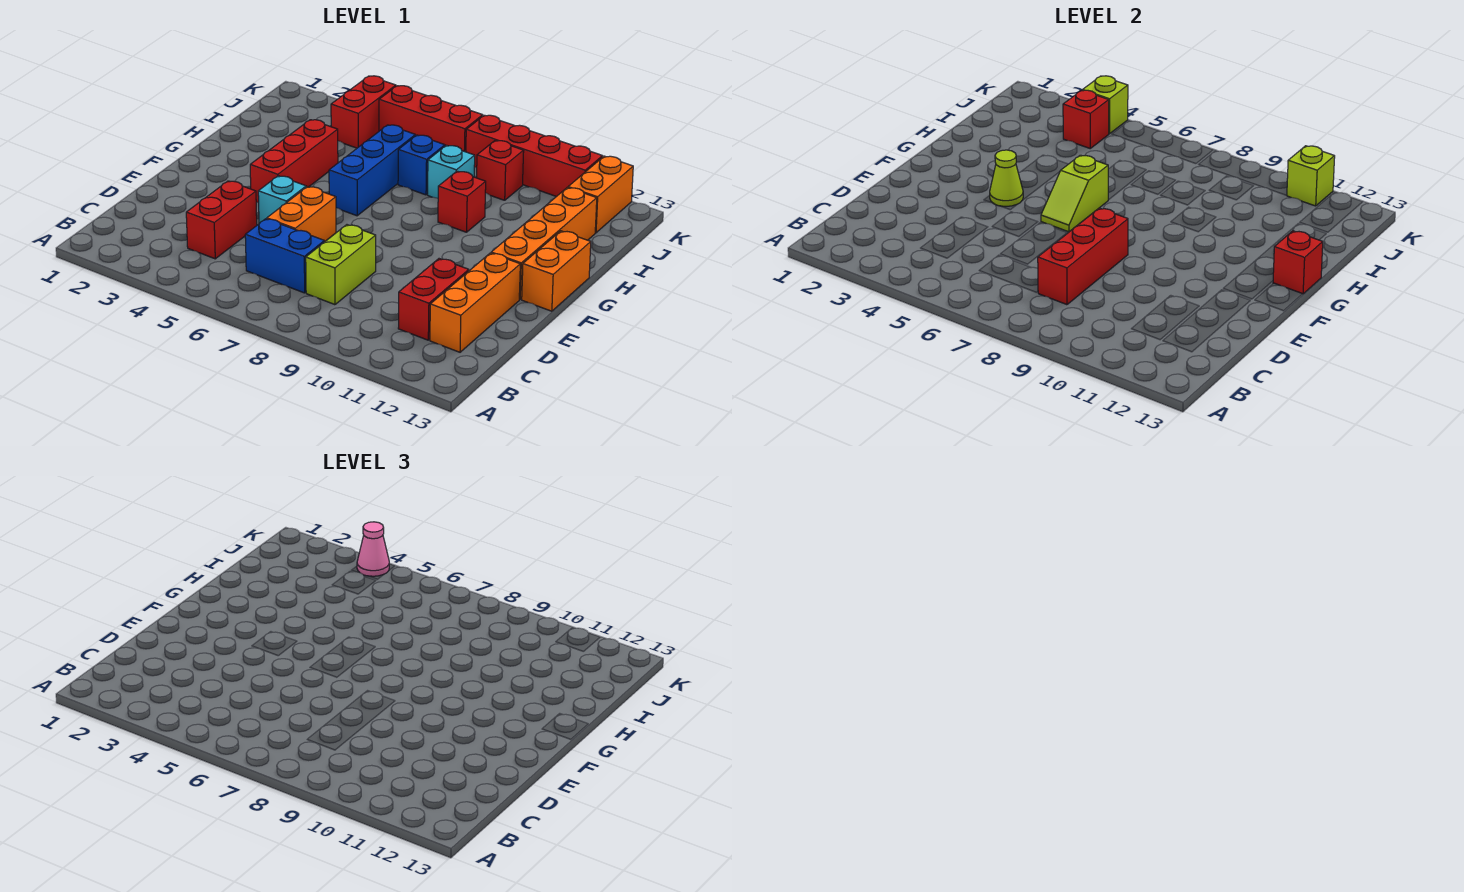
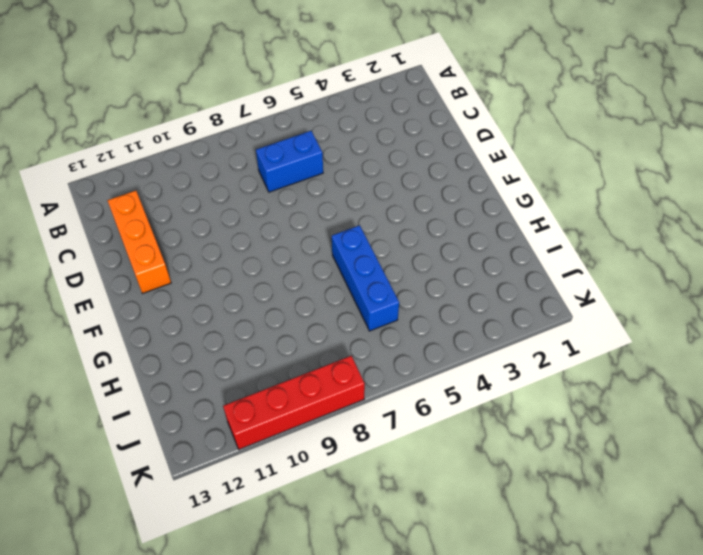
none -> red 1x2 brick [186,181,257,259]
none -> lime 1x2 brick [306,225,376,305]
none -> red 1x2 brick [398,259,469,340]

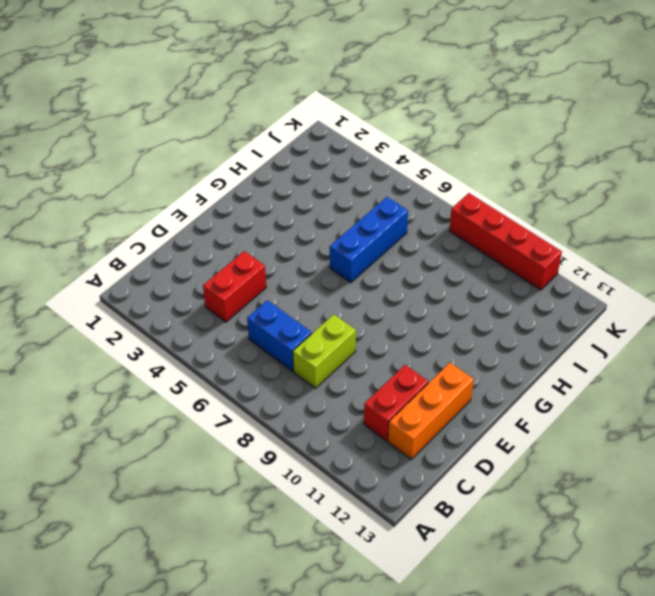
none -> orange 1x2 brick [267,187,336,242]
none -> cyan 1x1 brick [258,176,306,224]
none -> red 1x3 brick [250,120,338,202]

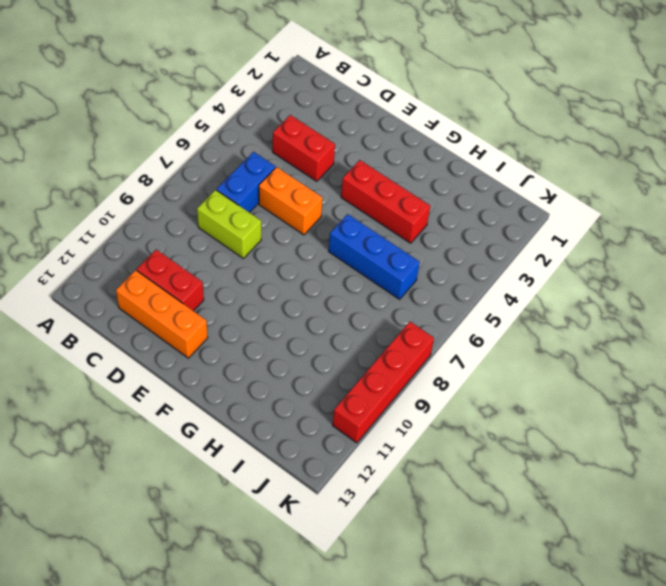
none -> cyan 1x1 brick [258,176,306,224]
none -> orange 1x4 brick [491,187,597,299]
none -> orange 1x2 brick [522,231,591,311]

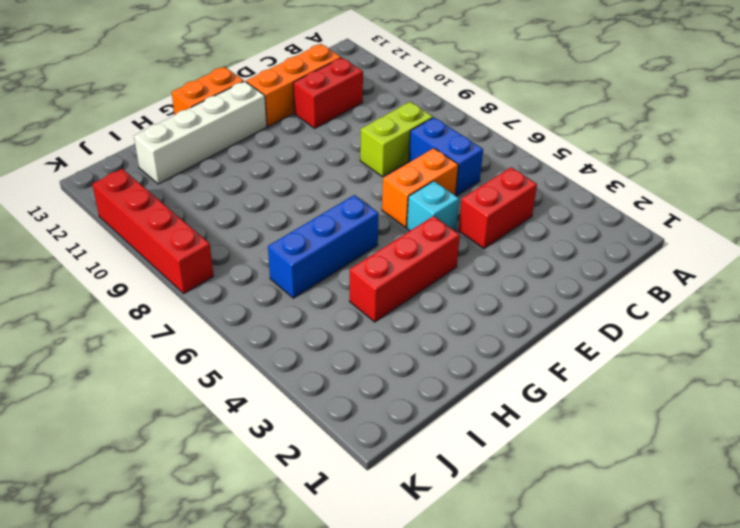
white 1x4 brick [134,81,267,184] -> orange 1x4 brick [491,187,597,299]
none -> red 1x1 brick [438,171,486,232]
none -> blue 1x1 brick [398,135,445,195]
none -> cyan 1x1 brick [428,145,475,198]

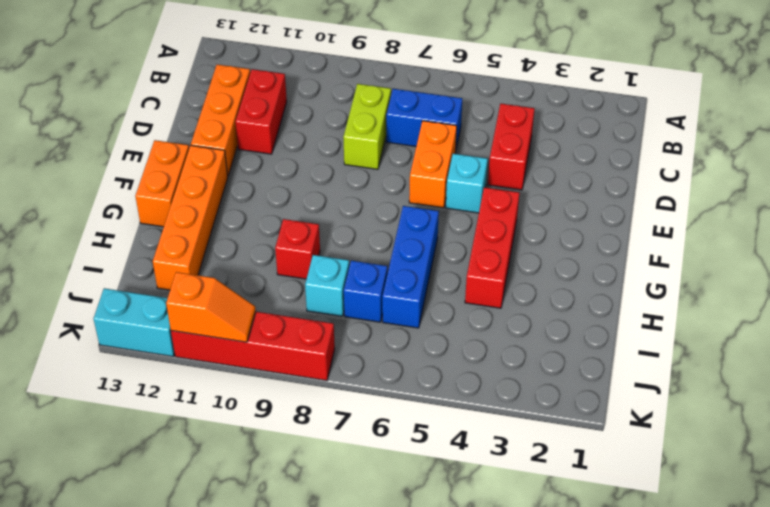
orange 1x2 slope [166,272,256,342] -> lime 1x1 brick [1287,146,1335,206]
cyan 1x2 brick [94,288,175,356] -> orange 1x2 brick [568,156,633,233]
none -> red 1x2 brick [331,76,396,148]
none -> red 1x1 brick [477,140,524,200]
none -> red 1x3 brick [379,86,483,152]

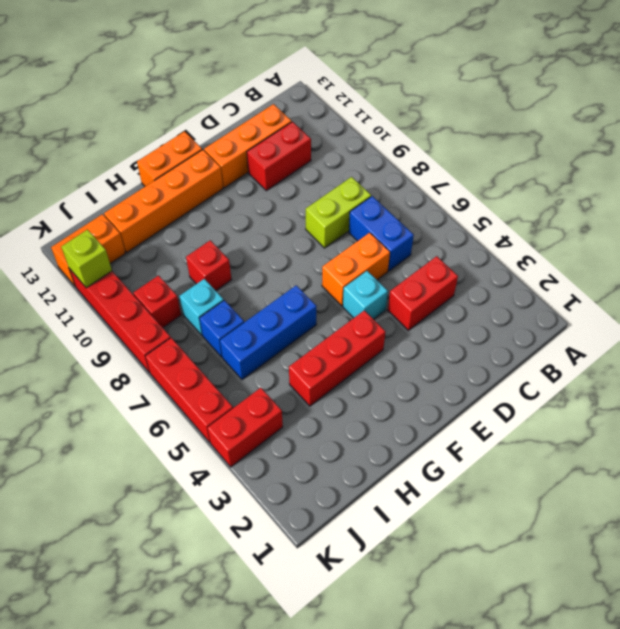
none -> red 1x3 brick [1038,208,1128,305]
none -> lime 1x1 cone [990,150,1023,206]
none -> lime 1x2 slope [1041,155,1108,232]

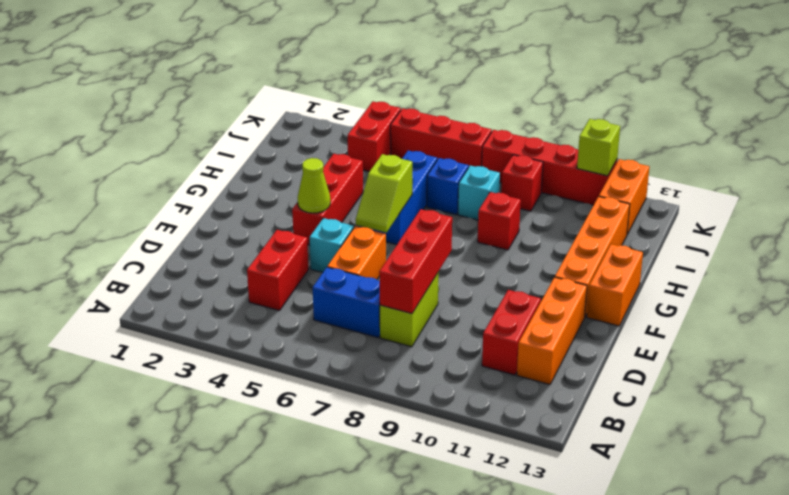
none -> red 1x1 brick [1273,231,1323,294]
none -> red 1x1 brick [1063,90,1109,148]
none -> lime 1x1 brick [1083,76,1128,134]

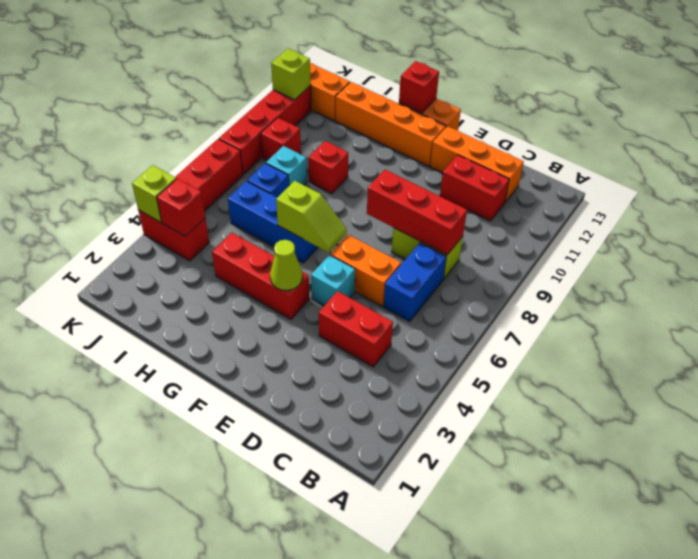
none -> pink 1x1 cone [357,522,389,576]

